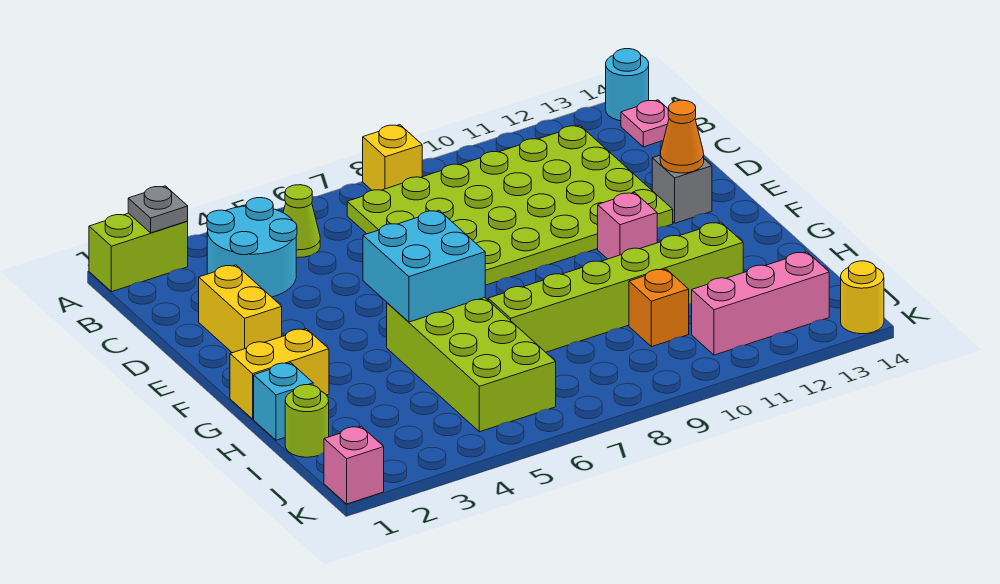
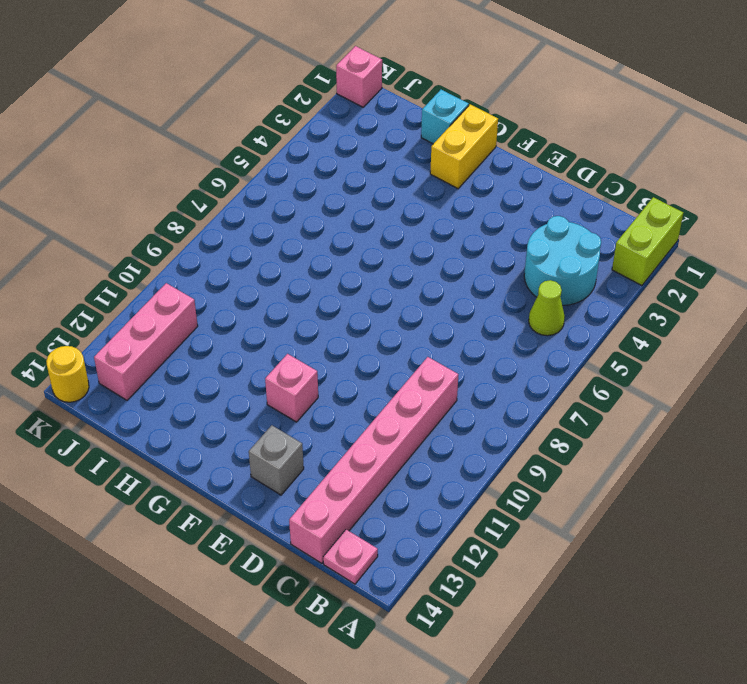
pink 1x6 brick [289,357,458,563] -> lime 4x6 plate [347,125,673,285]
none -> yellow 1x1 brick [363,125,422,190]
none -> cyan 1x1 round brick [606,49,649,121]
none -> yellow 1x2 brick [199,265,282,353]

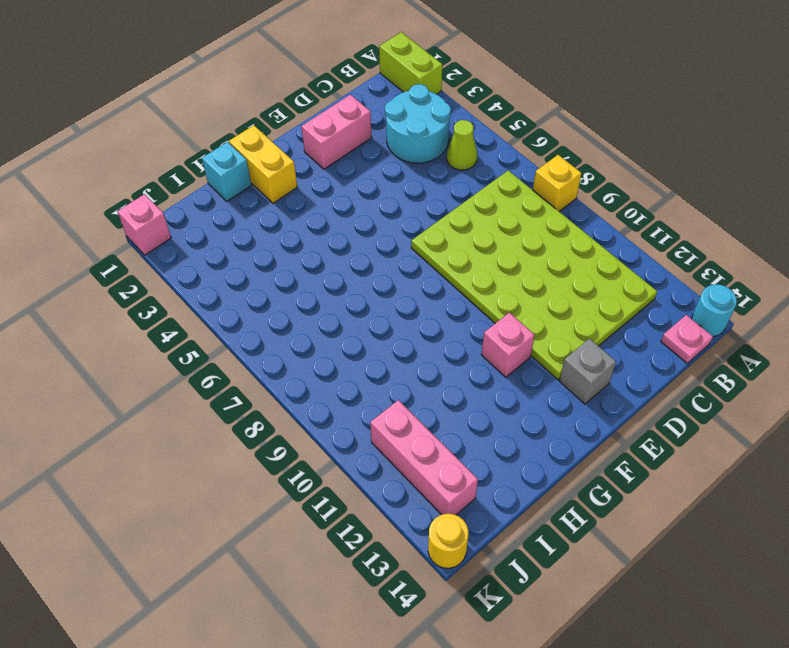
pink 1x2 brick [301,95,372,169] -> yellow 1x2 brick [199,265,282,353]
none -> lime 2x4 brick [387,298,556,432]
none -> lime 1x6 brick [488,222,743,352]
none -> lime 1x1 round brick [285,385,329,457]

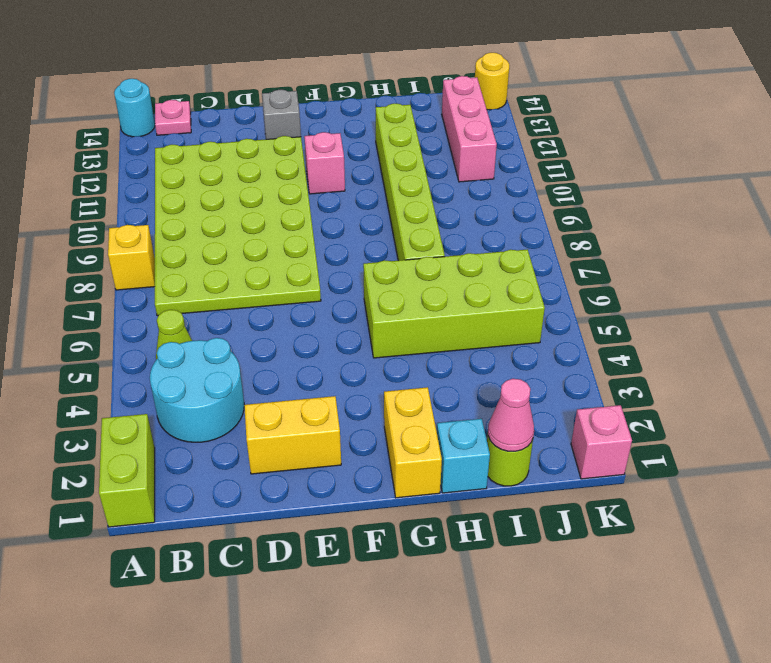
pink 1x1 cone [488,379,534,451] -> none
none -> orange 1x1 brick [629,269,689,347]
none -> grey 1x1 plate [128,186,188,233]
none -> orange 1x1 cone [660,100,704,173]

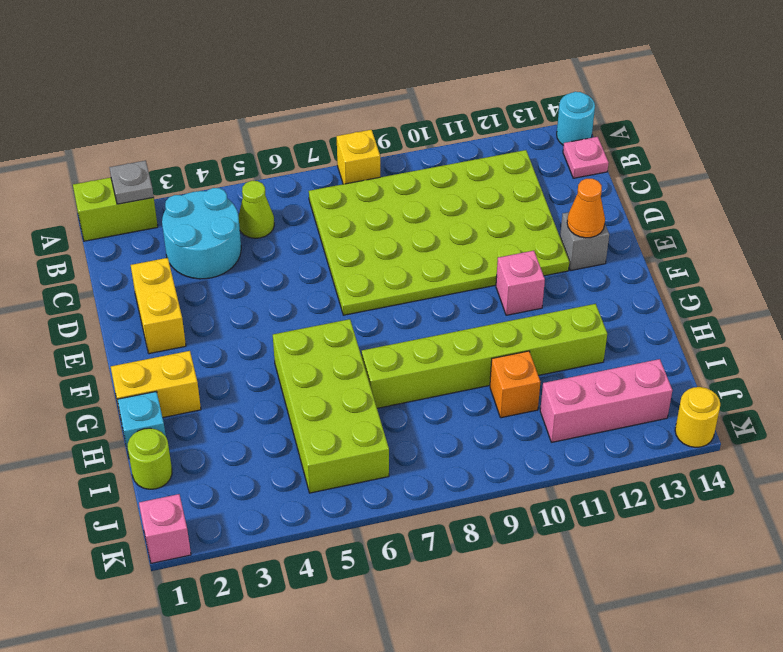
none -> cyan 2x2 brick [363,210,485,322]

